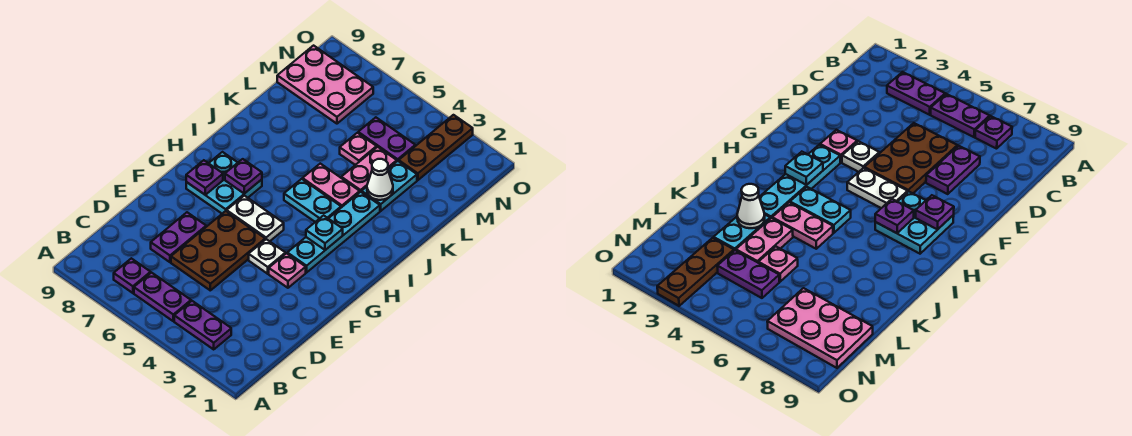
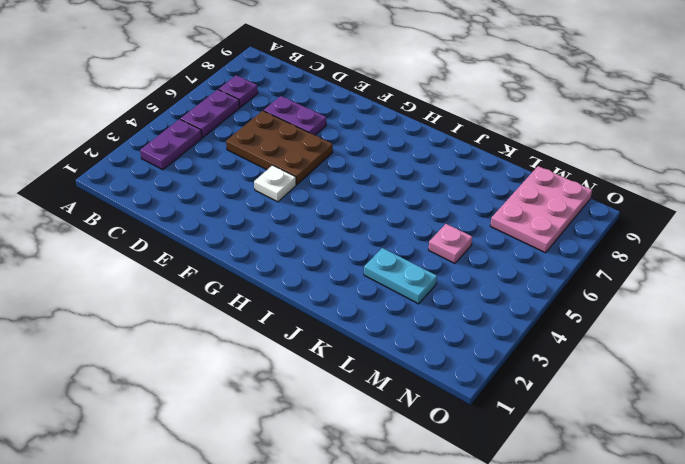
none -> pink 1x1 plate [269,253,306,288]
none -> cyan 1x4 plate [287,192,380,272]
none -> white 1x2 plate [227,196,284,241]

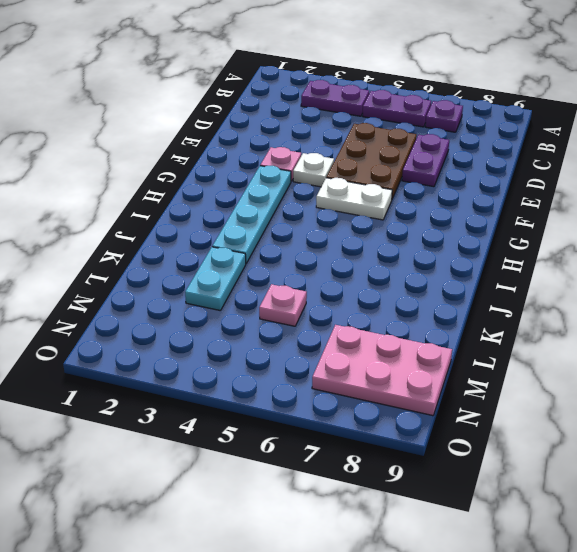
none -> cyan 2x2 plate [186,152,262,214]
none -> cyan 1x2 plate [284,179,341,222]
none -> pink 1x2 plate [303,164,360,208]

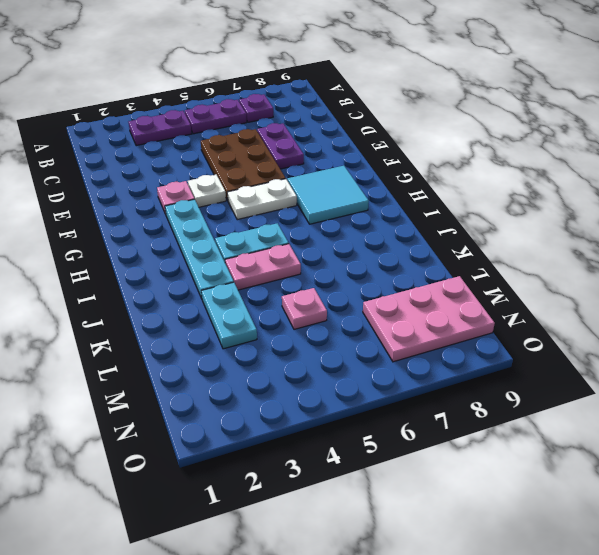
cyan 2x2 tile [287,166,369,224] -> cyan 2x2 plate [186,152,262,214]
none -> pink 1x2 plate [341,147,397,192]
none -> brown 1x3 plate [399,115,473,180]
none -> purple 1x2 plate [358,117,415,161]

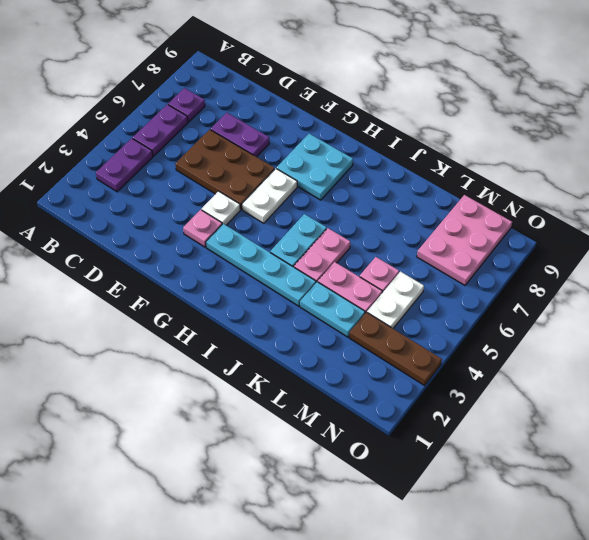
white 1x2 plate [367,272,424,328] -> purple 1x2 plate [358,117,415,161]
none -> purple 1x1 plate [186,160,223,195]
none -> cyan 1x1 plate [306,215,343,250]
none -> purple 1x1 plate [225,159,262,194]

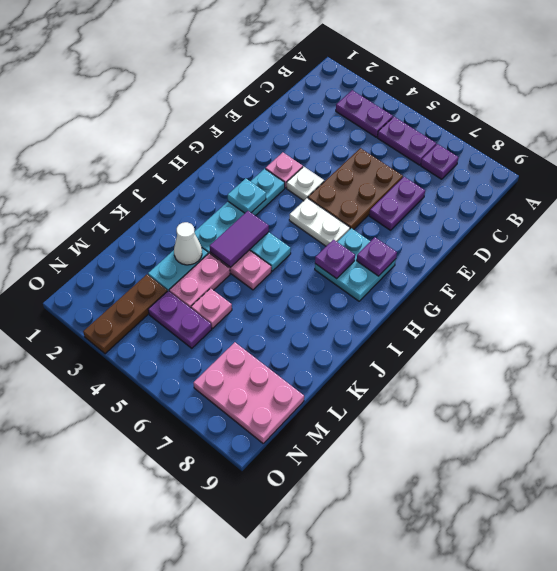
purple 1x2 tile [210,211,269,267] -> none

